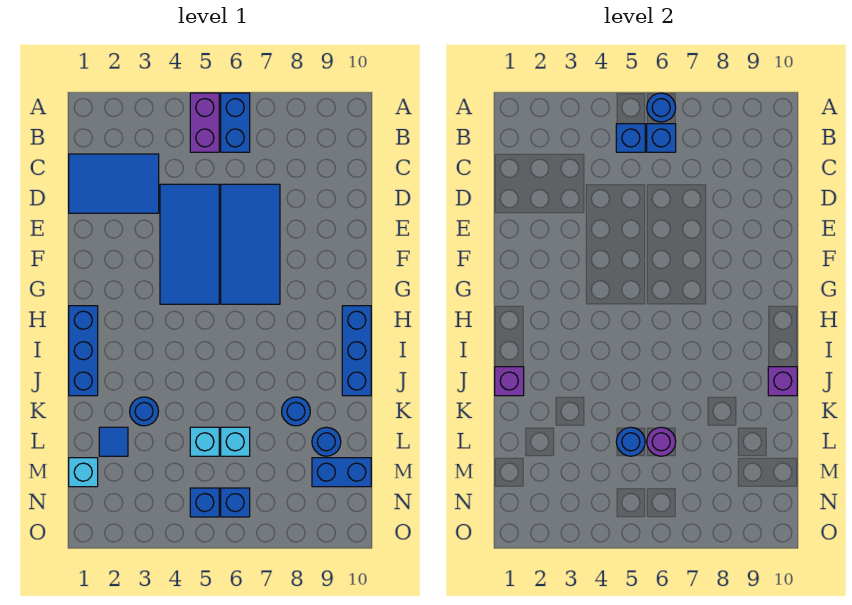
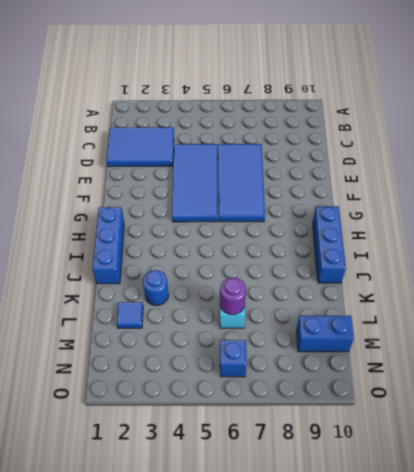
none -> purple 1x2 brick [190,93,219,152]
none -> blue 1x2 brick [221,93,250,152]
none -> blue 1x1 round brick [282,397,310,426]

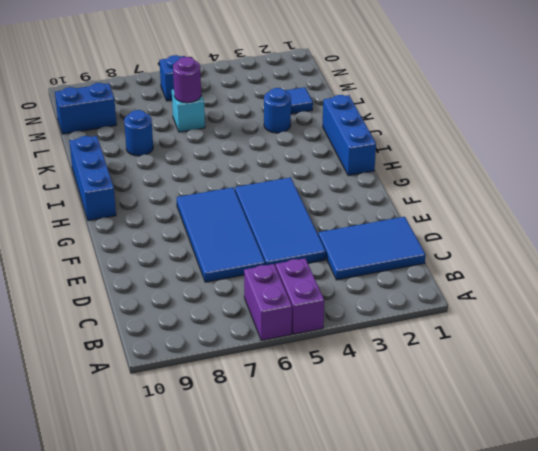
purple 1x2 brick [244,264,292,340] -> blue 1x2 brick [221,93,250,152]
none -> cyan 1x1 brick [190,427,219,456]
none -> blue 1x1 round brick [312,427,341,456]
none -> cyan 1x1 brick [69,458,98,487]

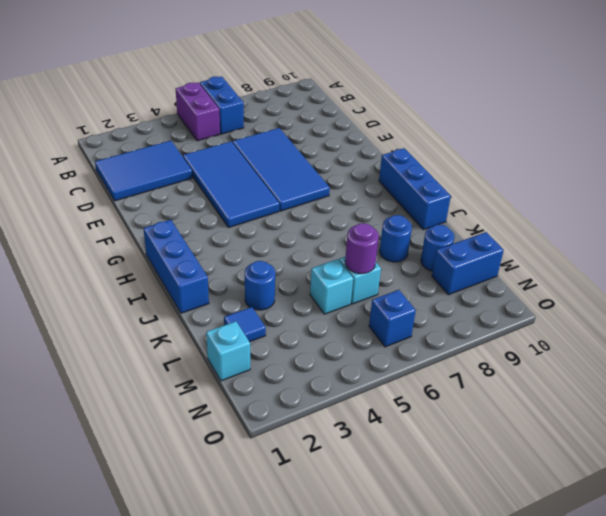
none -> blue 1x1 brick [190,488,219,517]
none -> blue 1x1 round brick [647,93,676,122]
none -> blue 1x1 brick [616,124,645,152]

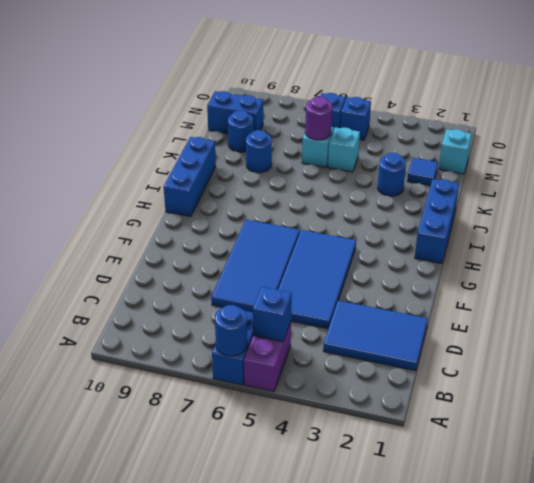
none -> blue 1x1 brick [647,124,676,152]
none -> purple 1x1 brick [495,367,524,396]
none -> purple 1x1 brick [768,367,797,396]

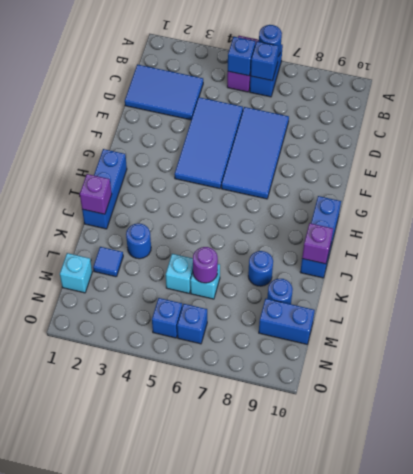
none -> blue 1x1 round brick [616,427,645,456]

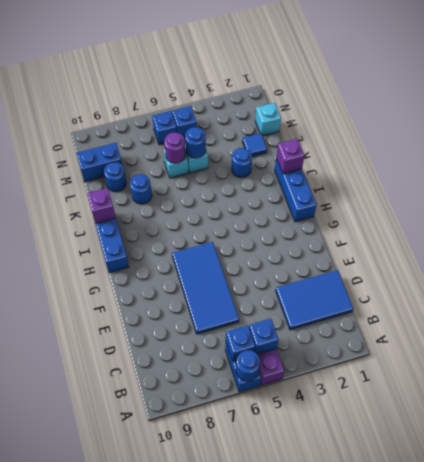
none -> blue 2x4 tile [160,184,219,304]

